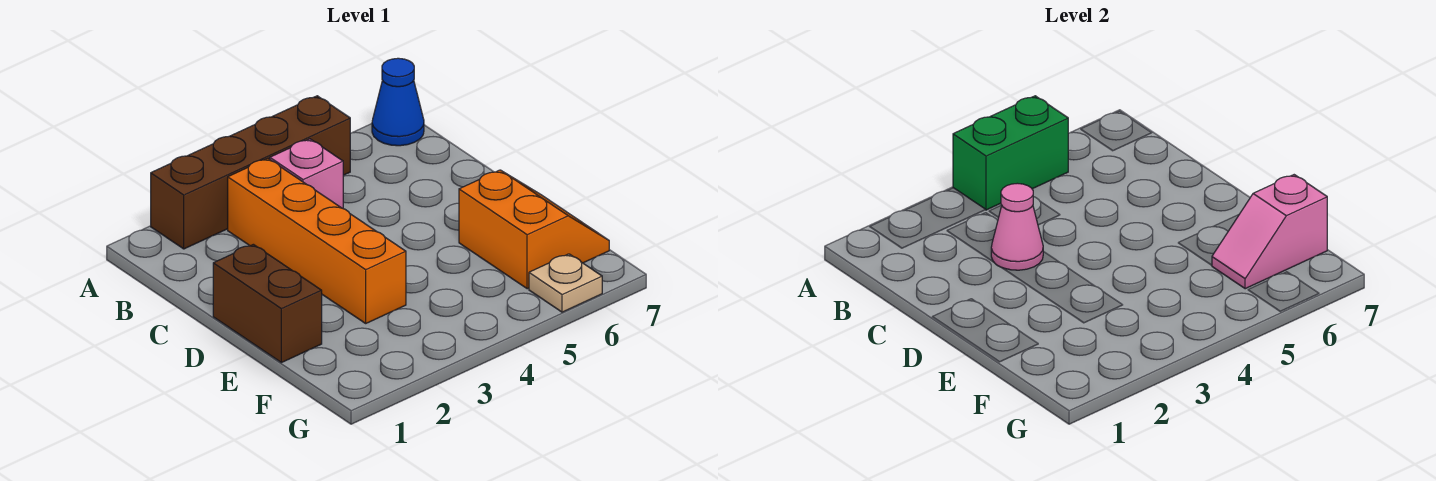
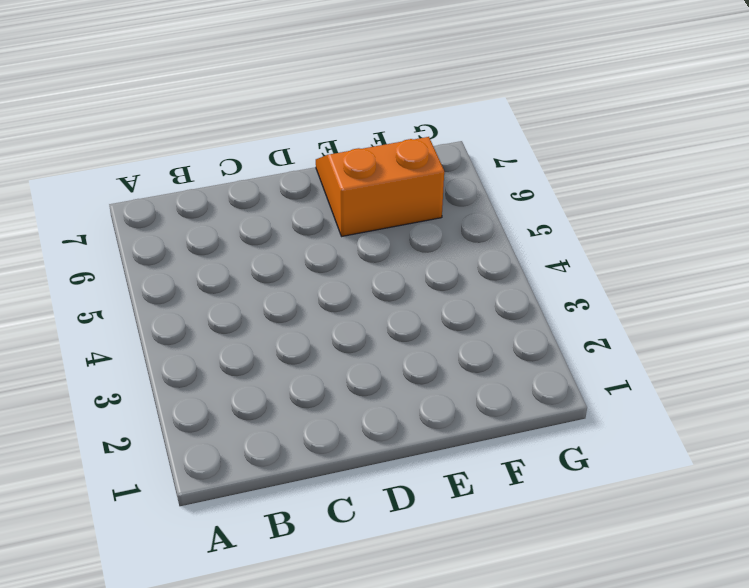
none -> brown 1x4 brick [151,96,350,249]
none -> blue 1x1 cone [372,58,424,146]

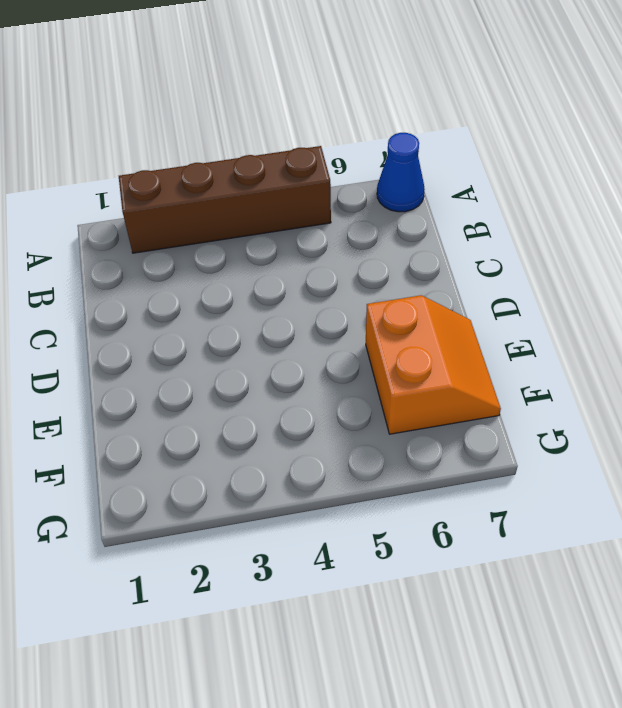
none -> orange 1x4 brick [228,158,406,323]
none -> pink 1x1 brick [270,139,343,208]

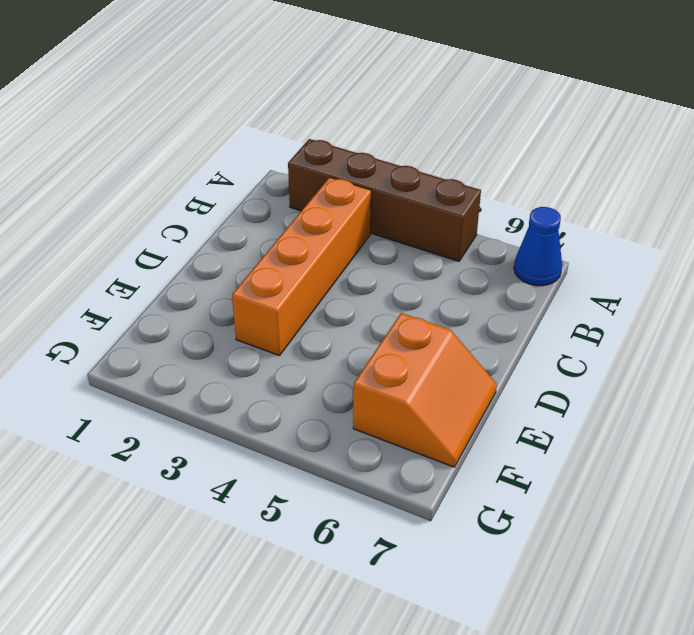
none -> pink 1x1 brick [270,139,343,208]
none -> brown 1x2 brick [213,244,322,363]

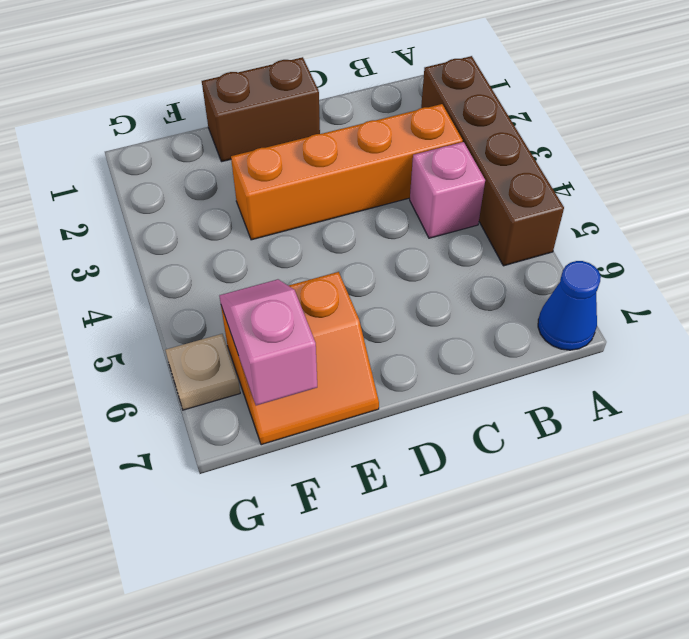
none -> green 1x2 brick [953,96,1068,210]
none -> pink 1x1 cone [991,183,1043,270]

